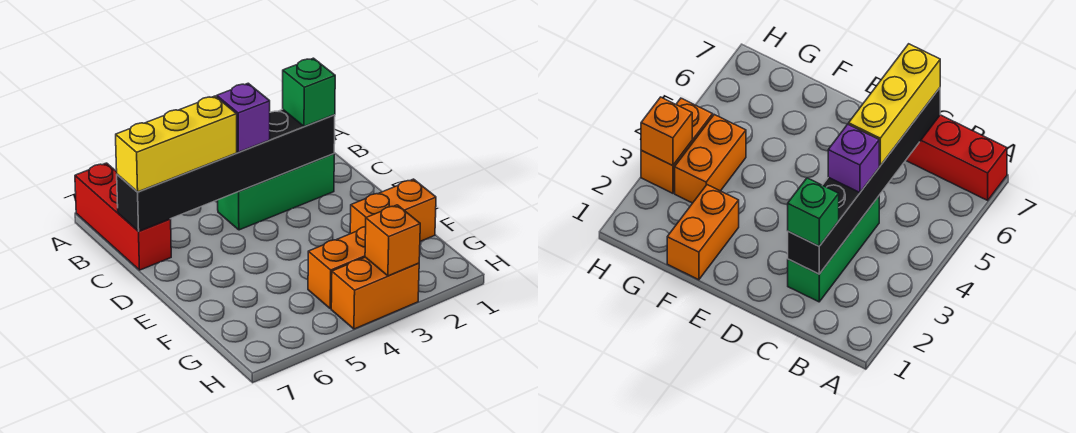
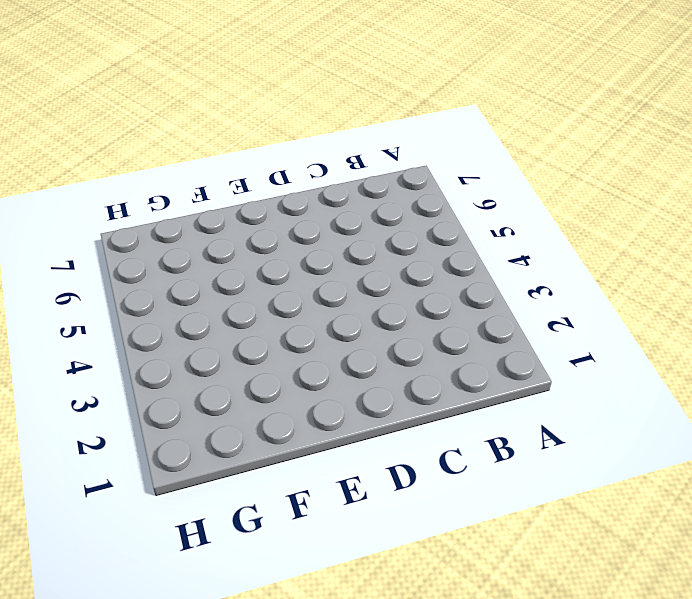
none -> red 1x3 brick [75,163,171,270]
none -> green 1x3 brick [218,154,334,230]

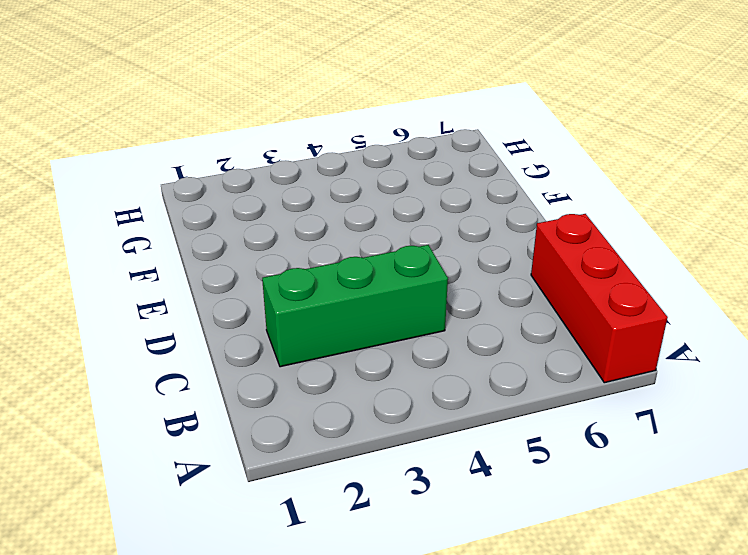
none -> orange 1x2 brick [350,179,436,241]
none -> orange 1x2 brick [308,227,366,309]

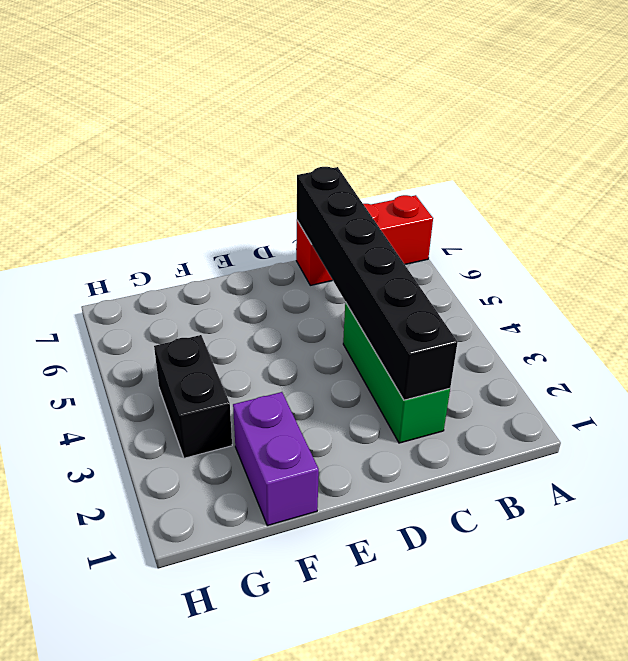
purple 1x2 brick [233,392,319,526] -> orange 1x2 brick [350,179,436,241]
black 1x2 brick [154,335,232,458] -> orange 1x2 brick [308,227,366,309]
none -> orange 1x2 brick [331,257,419,329]
none -> orange 1x1 brick [365,205,420,276]

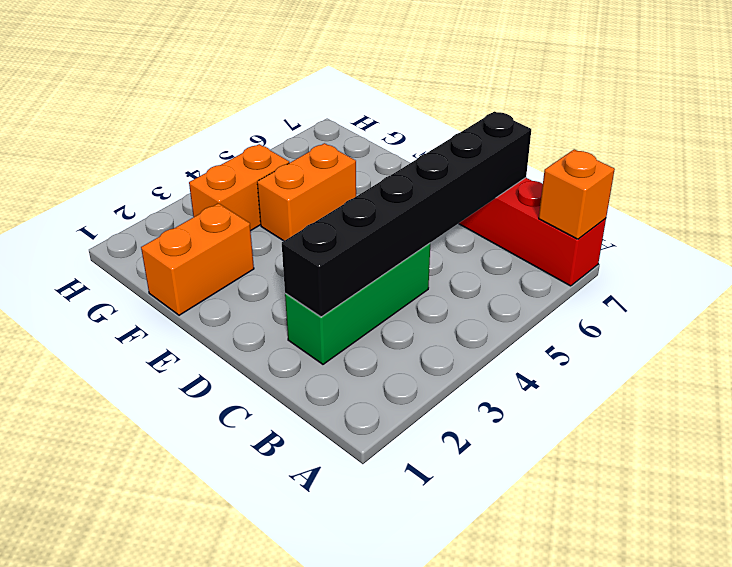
orange 1x1 brick [539,149,615,239] -> orange 1x1 brick moved to [365,205,420,276]
orange 1x2 brick [257,143,356,241] -> orange 1x2 brick moved to [331,257,419,329]
none -> green 1x1 brick [283,58,335,127]
none -> purple 1x1 brick [217,83,270,152]

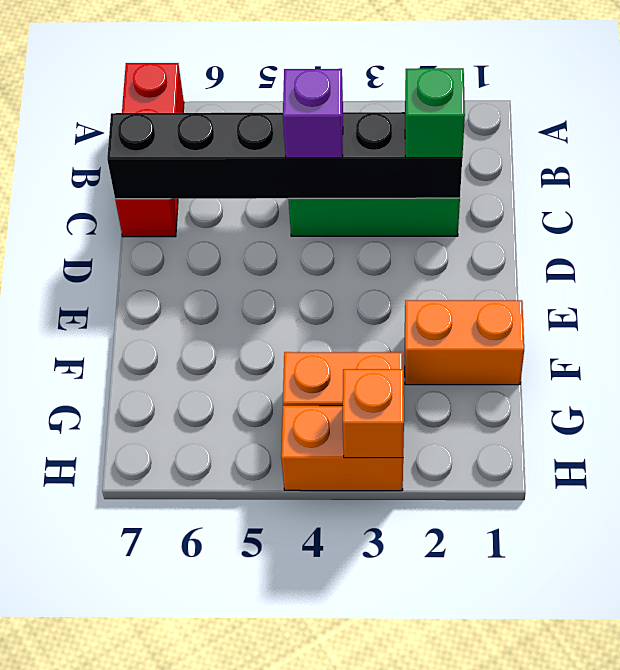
none -> yellow 1x3 brick [116,96,237,192]

